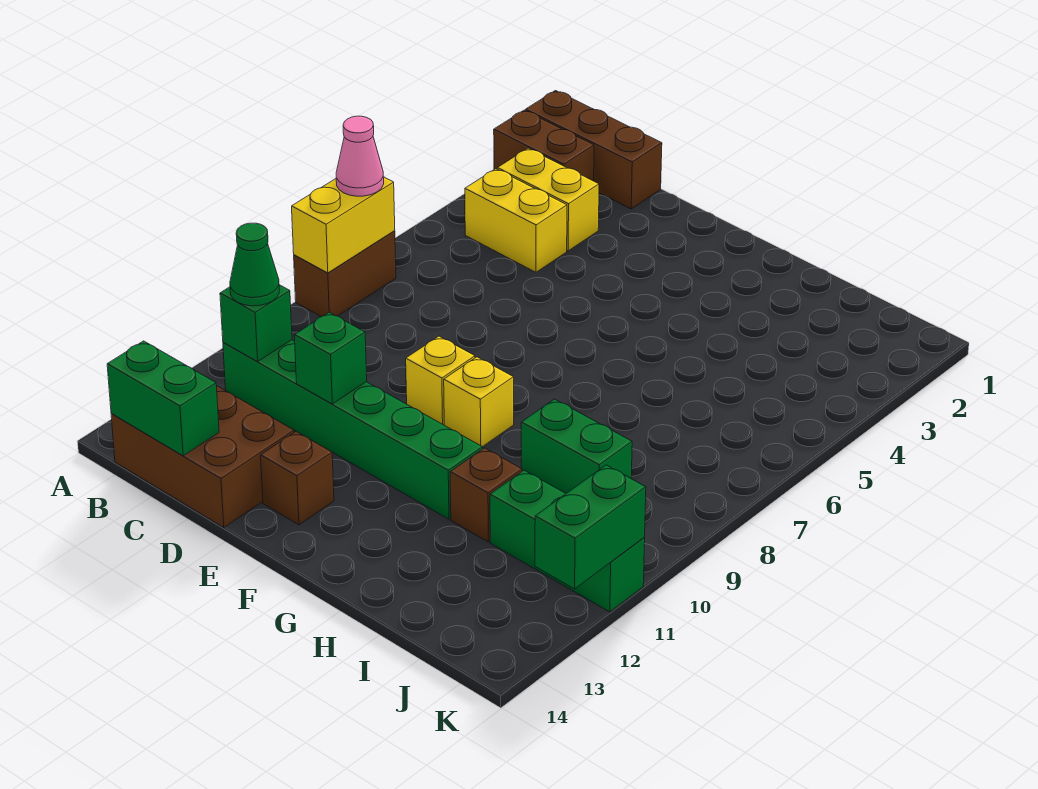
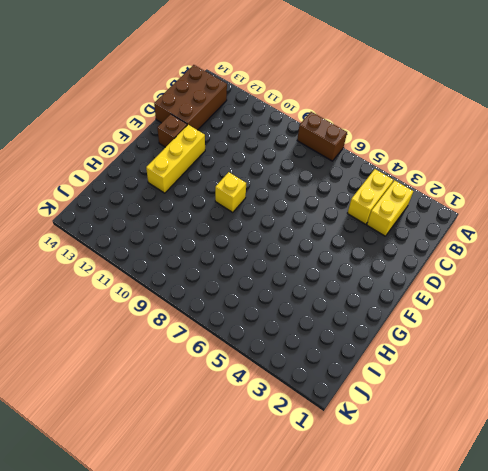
yellow 1x3 brick [146,125,205,193] -> none
none -> brown 1x3 brick [526,91,662,209]
none -> brown 1x2 brick [494,110,594,181]
none -> green 1x6 brick [223,340,483,519]

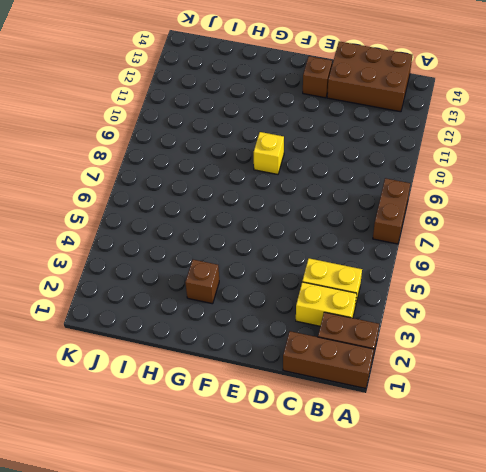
brown 1x1 brick [185,260,219,304] -> brown 1x1 brick moved to [450,448,522,542]
none -> green 1x6 brick [223,340,483,519]
none -> yellow 1x1 brick [406,336,475,425]
none -> green 1x2 brick [521,399,632,493]

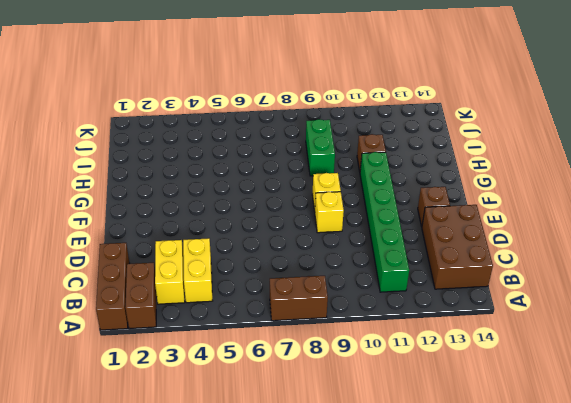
none -> green 1x3 brick [490,470,645,612]
none -> yellow 1x2 brick [292,177,395,273]
none -> green 1x1 brick [220,285,292,362]

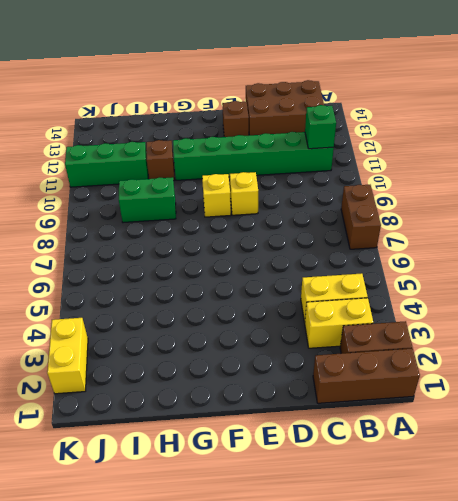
yellow 1x2 brick [47,318,88,394] -> yellow 1x2 brick moved to [292,177,395,273]
none -> green 1x2 brick [107,341,219,456]
none -> green 1x1 brick [294,312,367,404]
none -> green 1x2 brick [535,465,646,589]

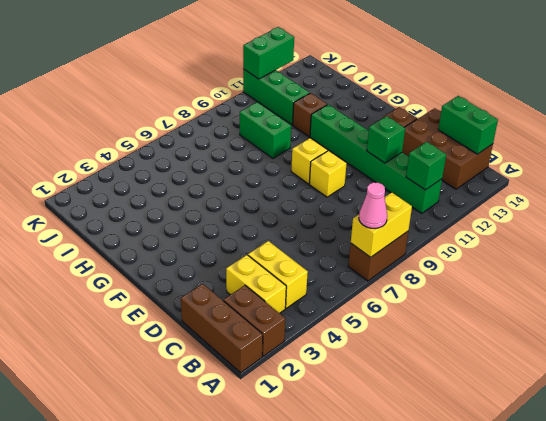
none -> green 1x1 cone [230,223,279,306]

